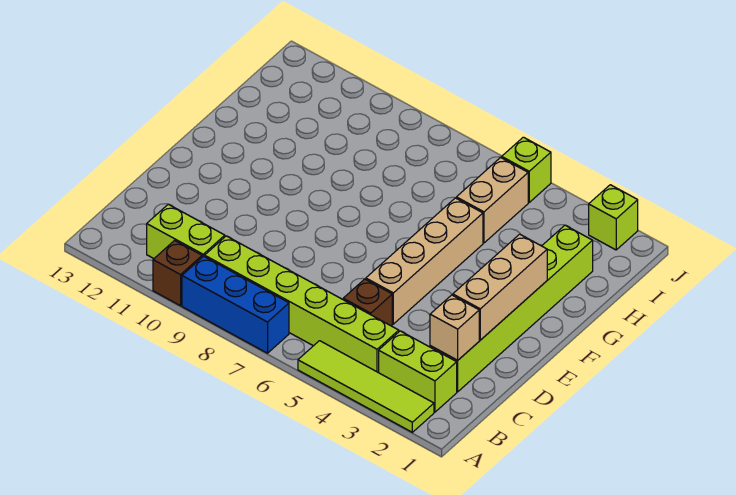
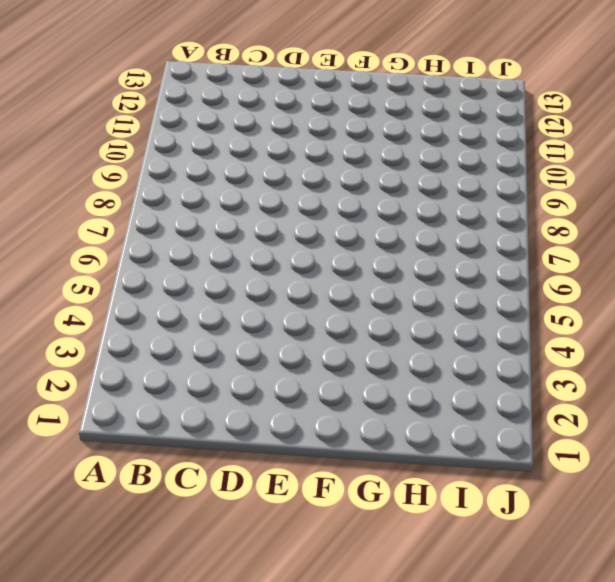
none -> lime 1x4 tile [298,341,434,432]
none -> blue 1x3 brick [182,256,289,353]
none -> brown 1x1 brick [153,240,202,306]

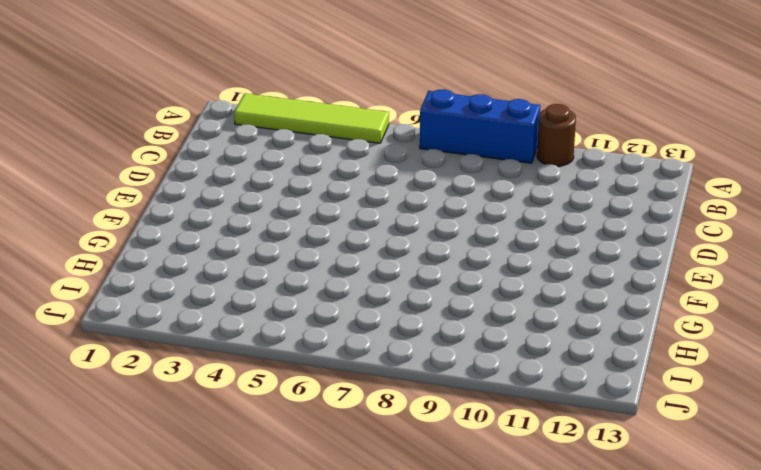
brown 1x1 round brick [537,104,576,166] -> brown 1x1 brick [153,240,202,306]
none -> lime 1x2 brick [379,331,457,412]
none -> lime 1x6 brick [205,236,399,373]
none -> lime 1x2 brick [147,204,225,258]

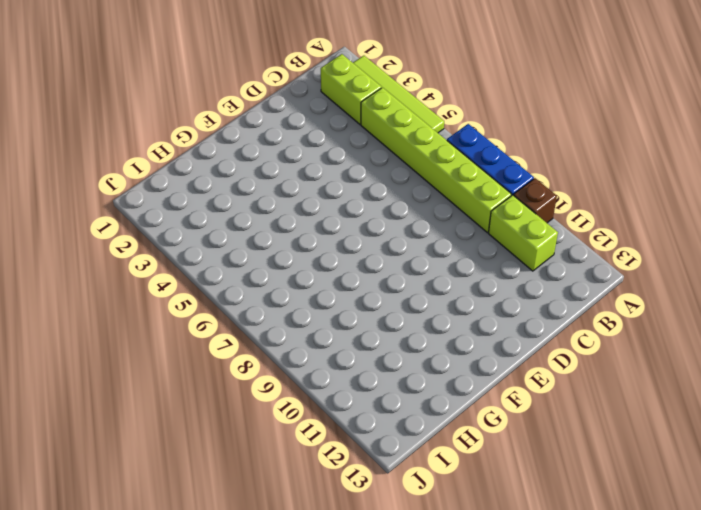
none -> lime 1x6 brick [430,225,593,392]
none -> brown 1x1 brick [343,279,392,326]
none -> tan 1x4 brick [366,198,483,324]

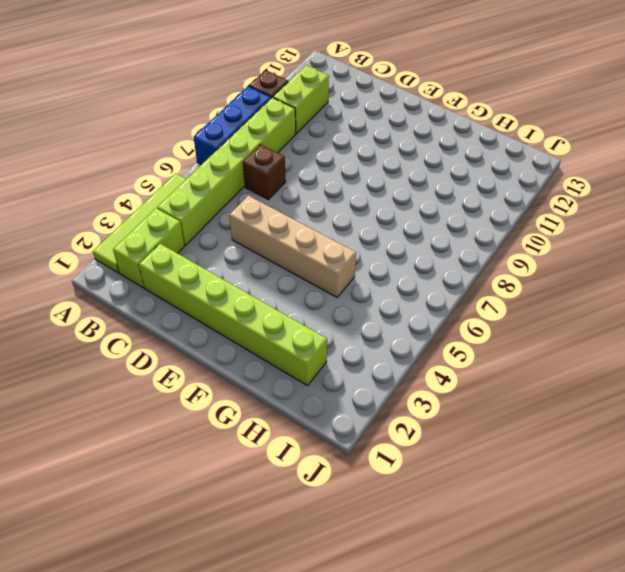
brown 1x1 brick [243,144,286,200] -> brown 1x1 brick moved to [343,279,392,326]
none -> tan 1x2 brick [456,157,528,243]
none -> lime 1x1 brick [589,185,638,250]
none -> lime 1x1 brick [502,137,551,202]

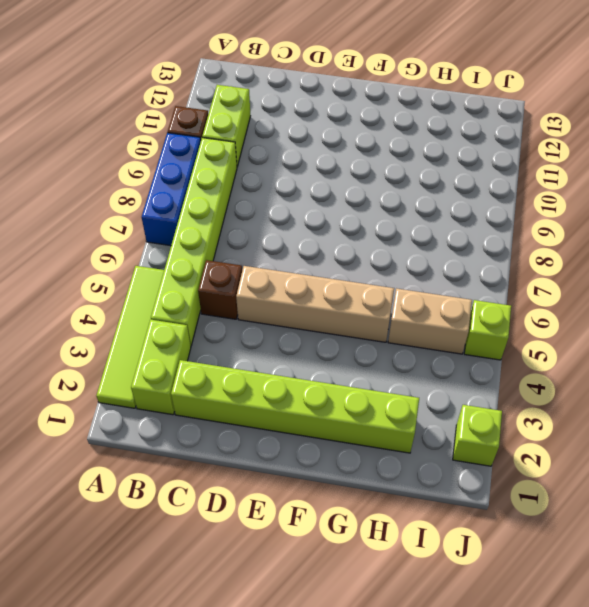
none -> tan 1x1 brick [430,295,479,360]
none -> tan 1x3 brick [453,234,547,340]

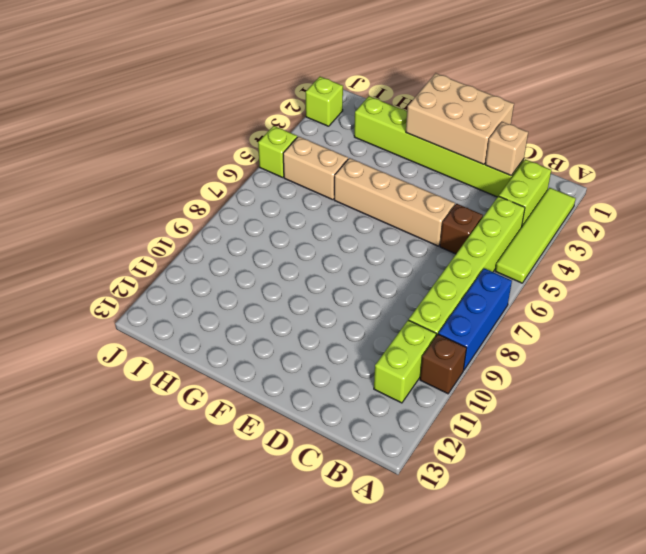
tan 2x3 brick [406,73,514,164] -> tan 1x3 brick [453,234,547,340]

